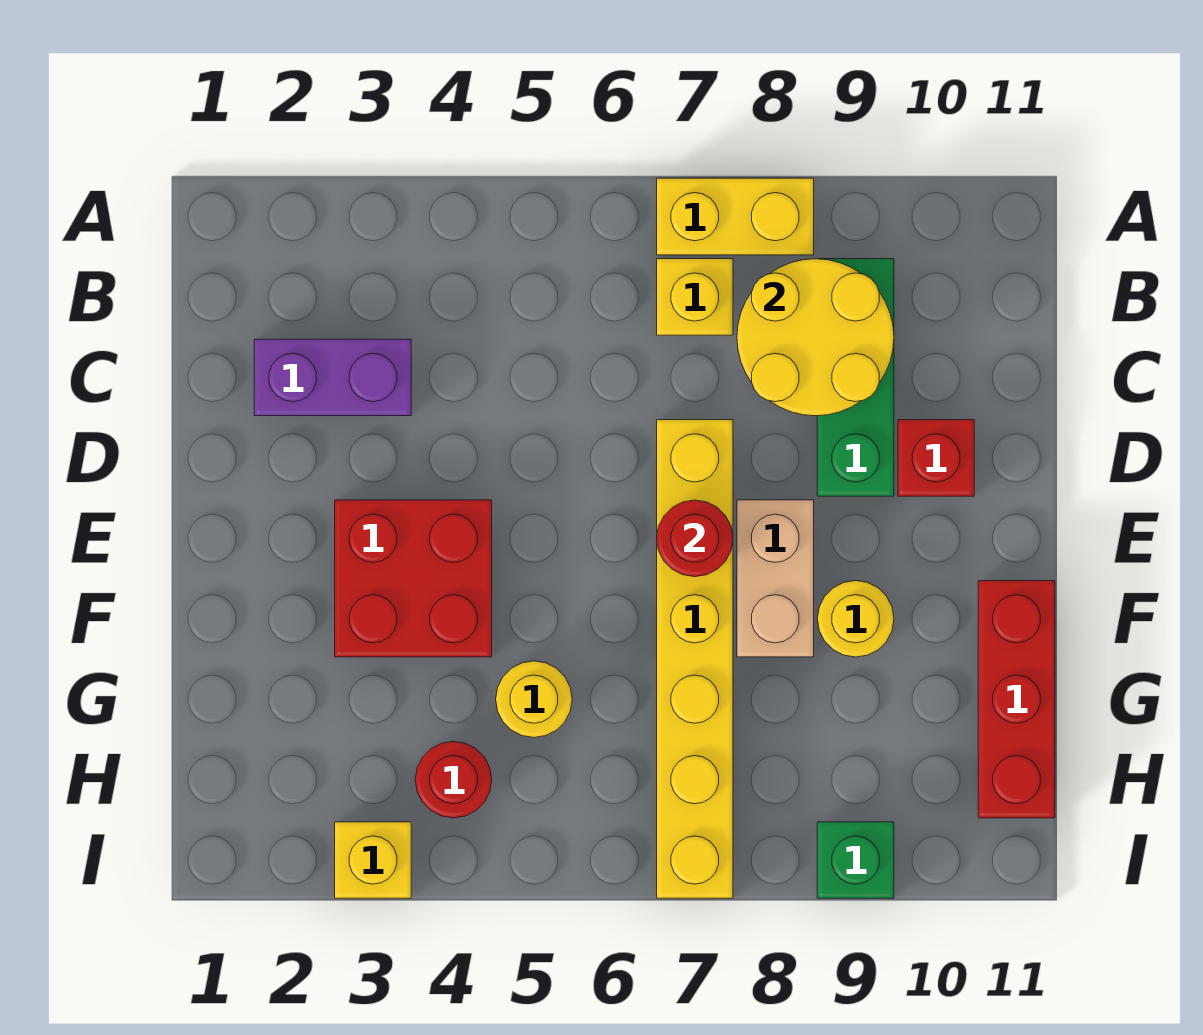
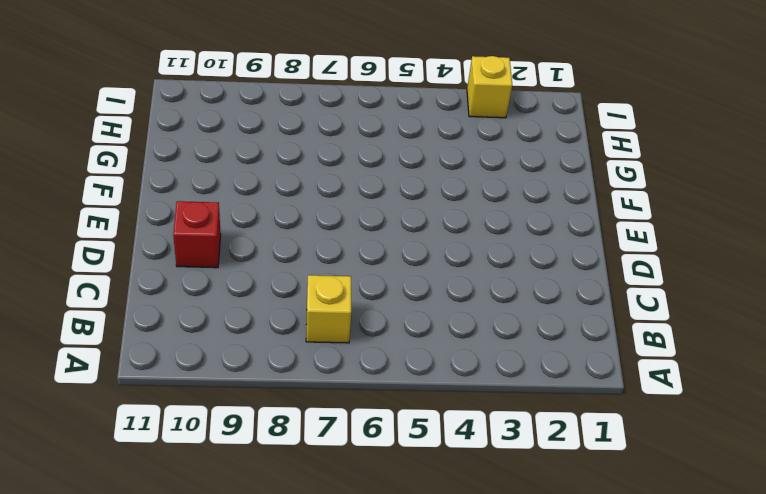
none -> yellow 1x2 brick [657,178,814,255]
none -> green 1x3 brick [817,259,894,496]
none -> purple 1x2 brick [254,339,411,416]

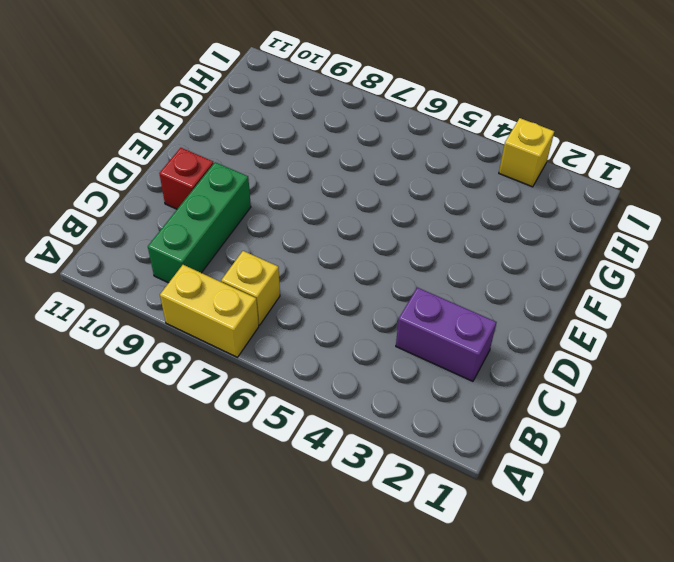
none -> yellow 1x6 brick [657,420,733,898]
none -> red 2x2 brick [335,500,492,657]
none -> tan 1x2 brick [737,500,814,657]

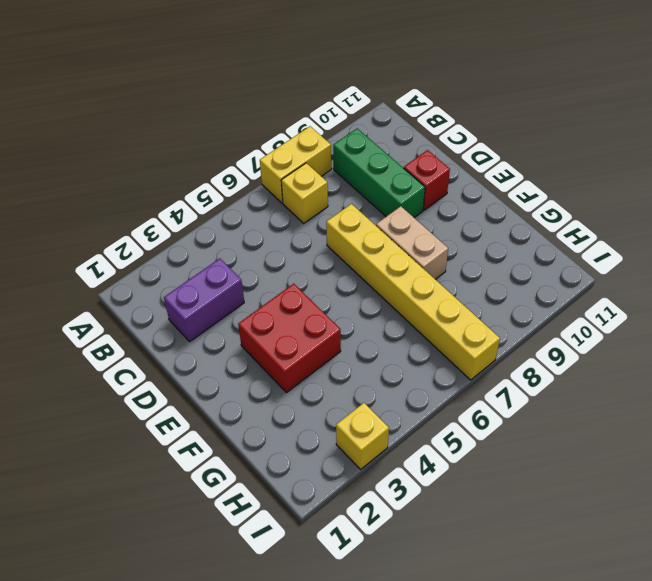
none -> yellow 1x1 round brick [817,581,894,657]
none -> red 1x3 brick [978,581,1055,818]
none -> yellow 1x1 round brick [496,661,572,737]

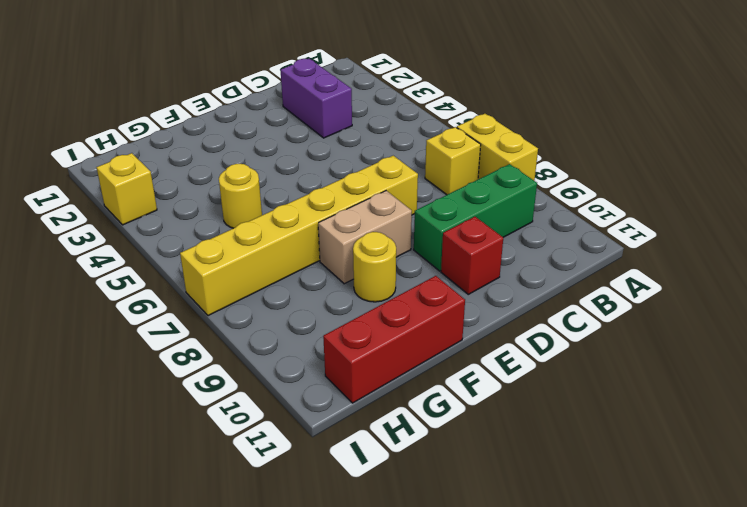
none -> red 2x2 brick [335,500,492,657]
none -> red 1x1 round brick [415,741,492,818]
none -> green 1x1 brick [817,822,894,898]

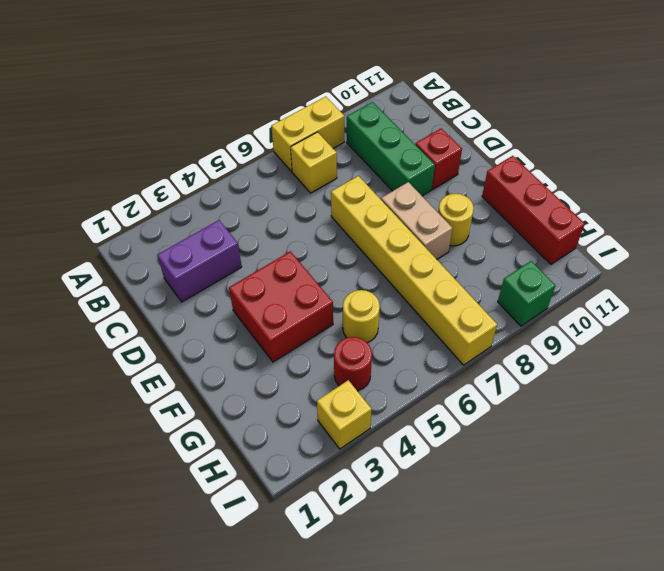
none -> yellow 2x2 round brick [737,259,894,416]
none -> red 1x1 round brick [657,500,733,577]

